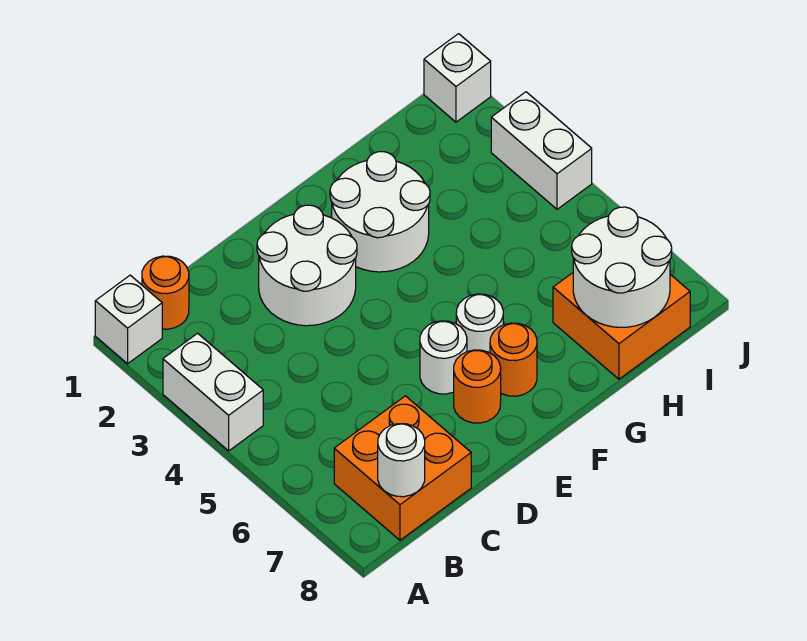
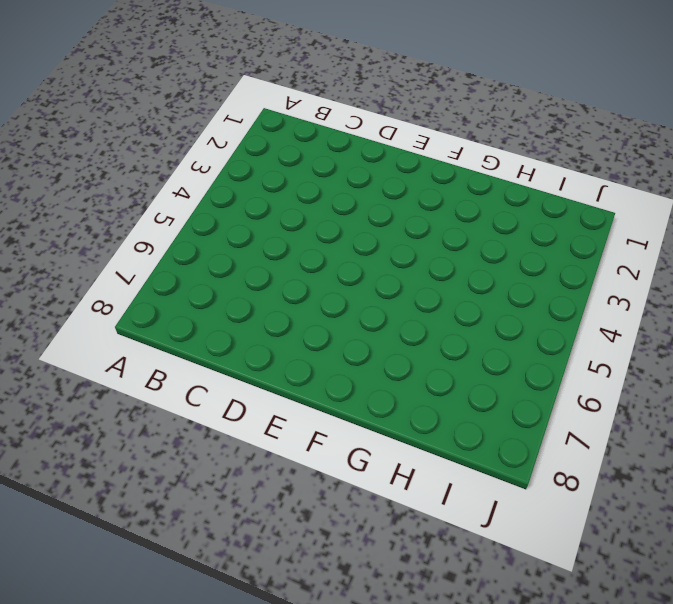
none -> white 1x1 brick [95,275,162,364]
none -> white 1x2 brick [163,333,263,451]
none -> orange 1x1 round brick [142,256,189,329]

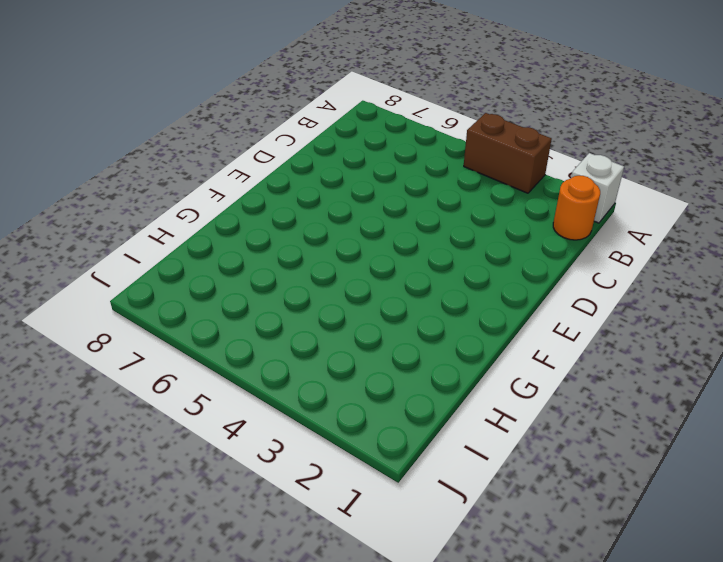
brown 1x2 brick [464,113,552,193] -> white 1x2 brick [163,333,263,451]
none -> orange 2x2 brick [334,396,471,540]
none -> white 2x2 round brick [257,205,357,326]
none -> white 1x1 round brick [420,321,467,394]

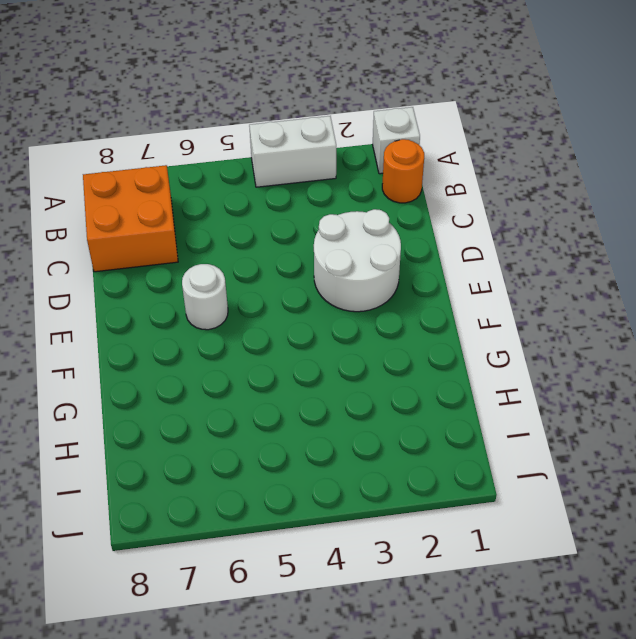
none -> orange 1x1 round brick [454,350,501,423]
none -> white 2x2 round brick [330,152,430,272]
none -> white 1x1 round brick [456,294,503,353]

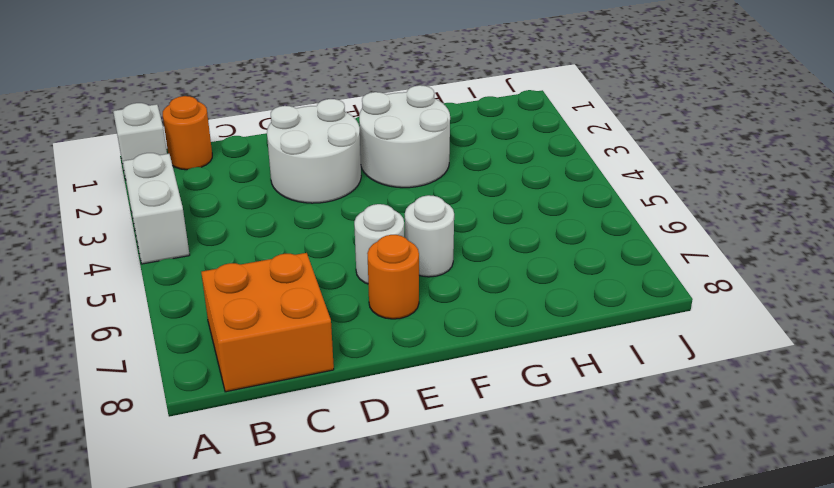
none -> orange 1x1 round brick [490,323,537,396]
none -> orange 2x2 brick [553,273,690,379]
none -> white 1x1 brick [424,34,491,122]

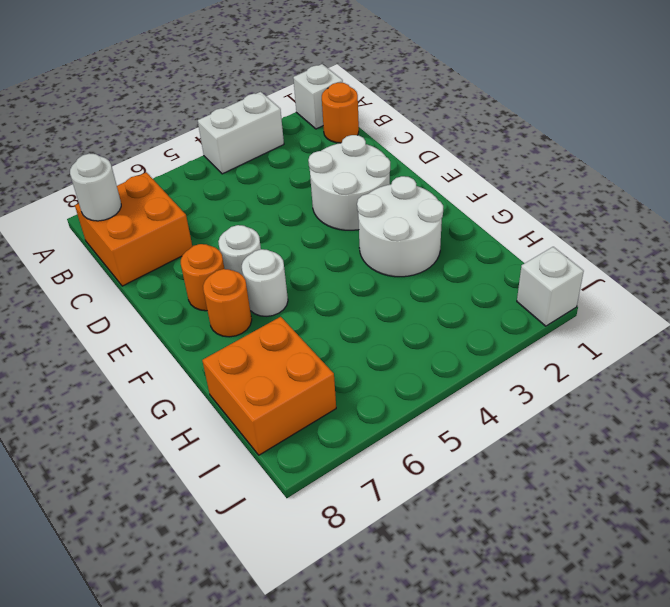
none -> white 1x2 brick [491,92,592,209]
none -> white 2x2 round brick [572,207,672,327]

